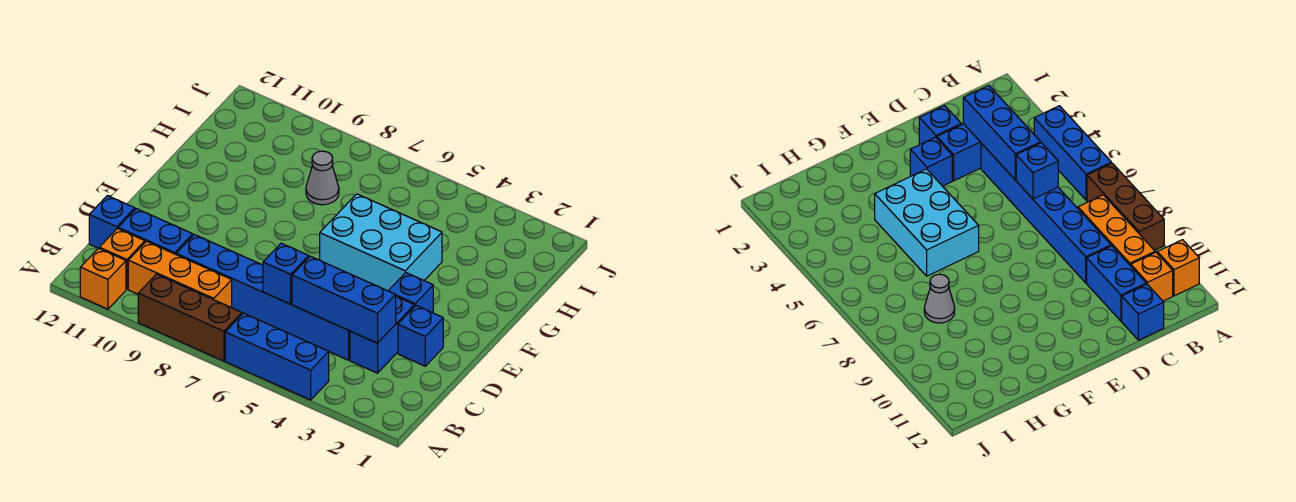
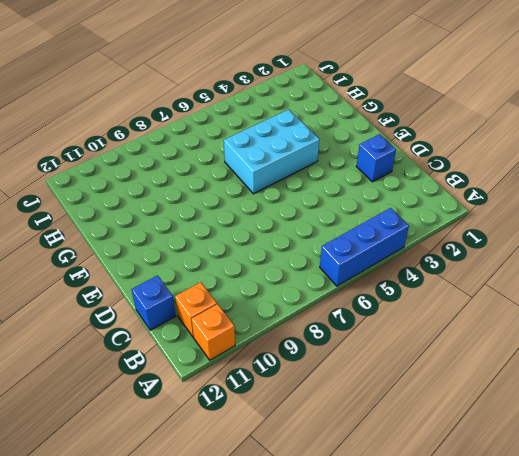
none -> brown 1x3 brick [138,274,242,361]
none -> orange 1x3 brick [128,241,232,308]
none -> blue 1x2 brick [350,296,414,373]

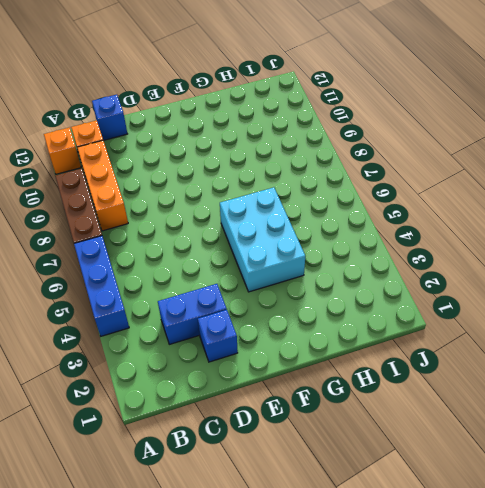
none -> blue 1x6 brick [176,235,350,360]
none -> blue 1x2 brick [118,209,193,254]
none -> blue 1x1 brick [389,273,433,313]

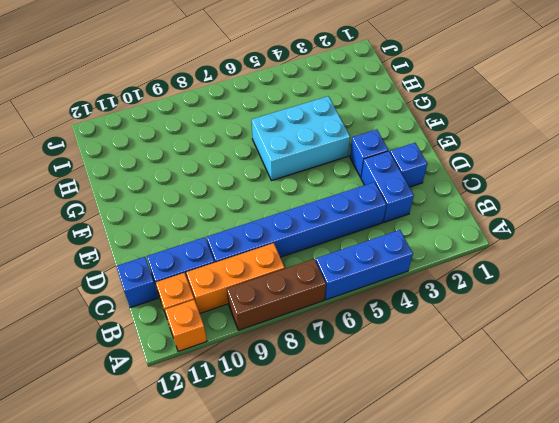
none -> grey 1x1 cone [306,151,339,205]
none -> blue 1x3 brick [292,256,396,343]
none -> blue 1x1 brick [263,243,309,304]

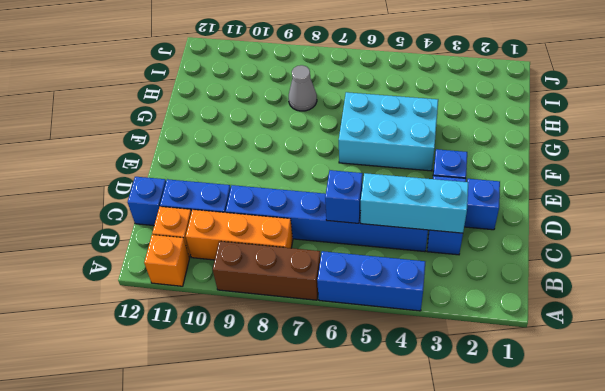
cyan 1x3 brick [361,173,468,233] -> blue 1x3 brick [292,256,396,343]

